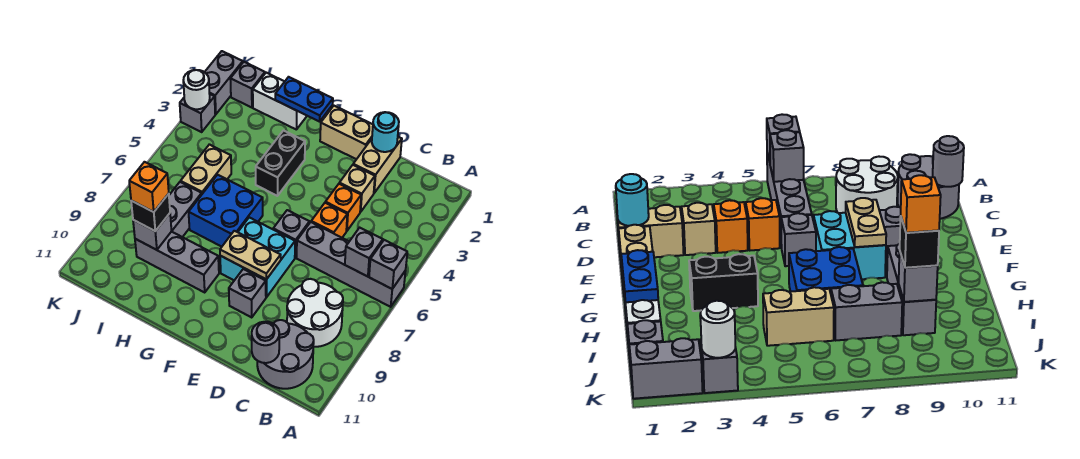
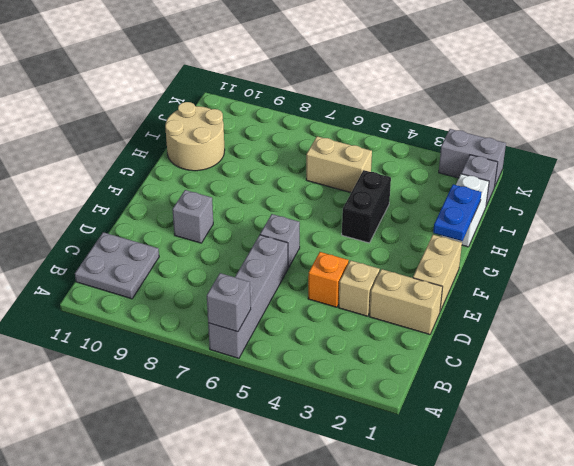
grey 2x2 plate [75,232,159,299] -> grey 2x2 round brick [257,320,314,389]
black 1x2 brick [342,170,391,243] -> black 1x2 brick turned to [256,131,305,196]
tan 2x2 round brick [165,102,225,171] -> none
none -> white 2x2 round brick [287,279,343,347]
none -> orange 1x1 brick [311,203,347,238]
none -> cyan 2x2 brick [220,217,295,297]
none -> blue 2x2 brick [189,175,263,247]

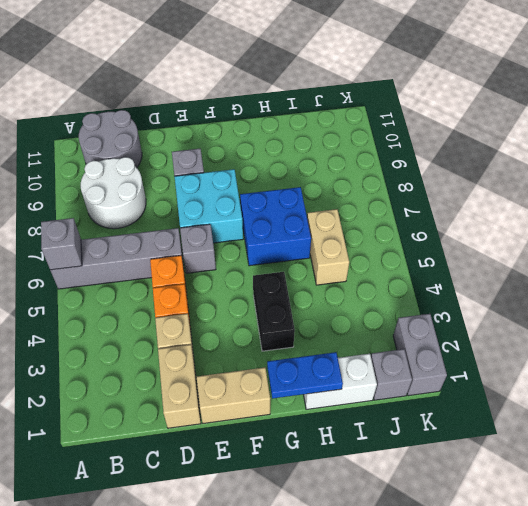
none -> grey 1x3 brick [135,231,219,292]
none -> grey 1x2 brick [169,182,202,237]
none -> grey 1x1 brick [180,94,215,132]
none -> grey 1x1 brick [345,228,383,277]

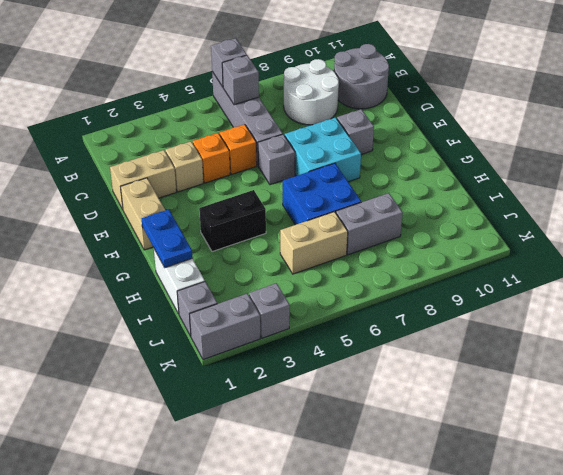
none -> grey 1x3 brick [135,231,219,292]
none -> grey 1x1 round brick [252,322,279,363]
none -> cyan 1x1 round brick [372,112,399,152]
none -> tan 1x2 plate [220,231,281,279]

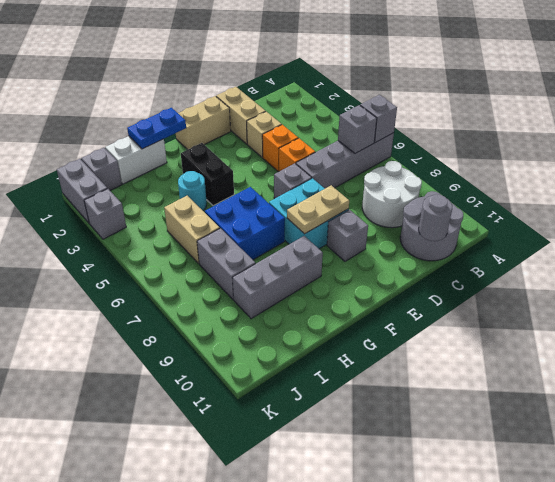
cyan 1x1 round brick [178,171,207,210] -> cyan 1x1 round brick moved to [372,112,399,152]
none -> grey 1x1 brick [133,213,172,250]
none -> white 1x1 round brick [183,70,210,109]
none -> black 1x1 brick [131,194,170,231]
none -> orange 1x1 brick [129,162,169,212]

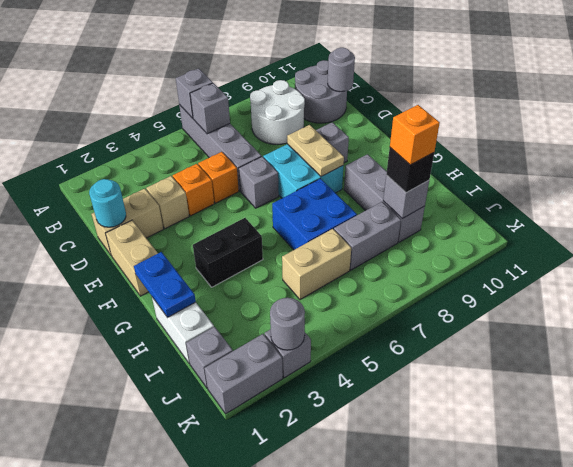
grey 1x1 round brick [270,298,305,350] -> white 1x1 round brick [183,70,210,109]

